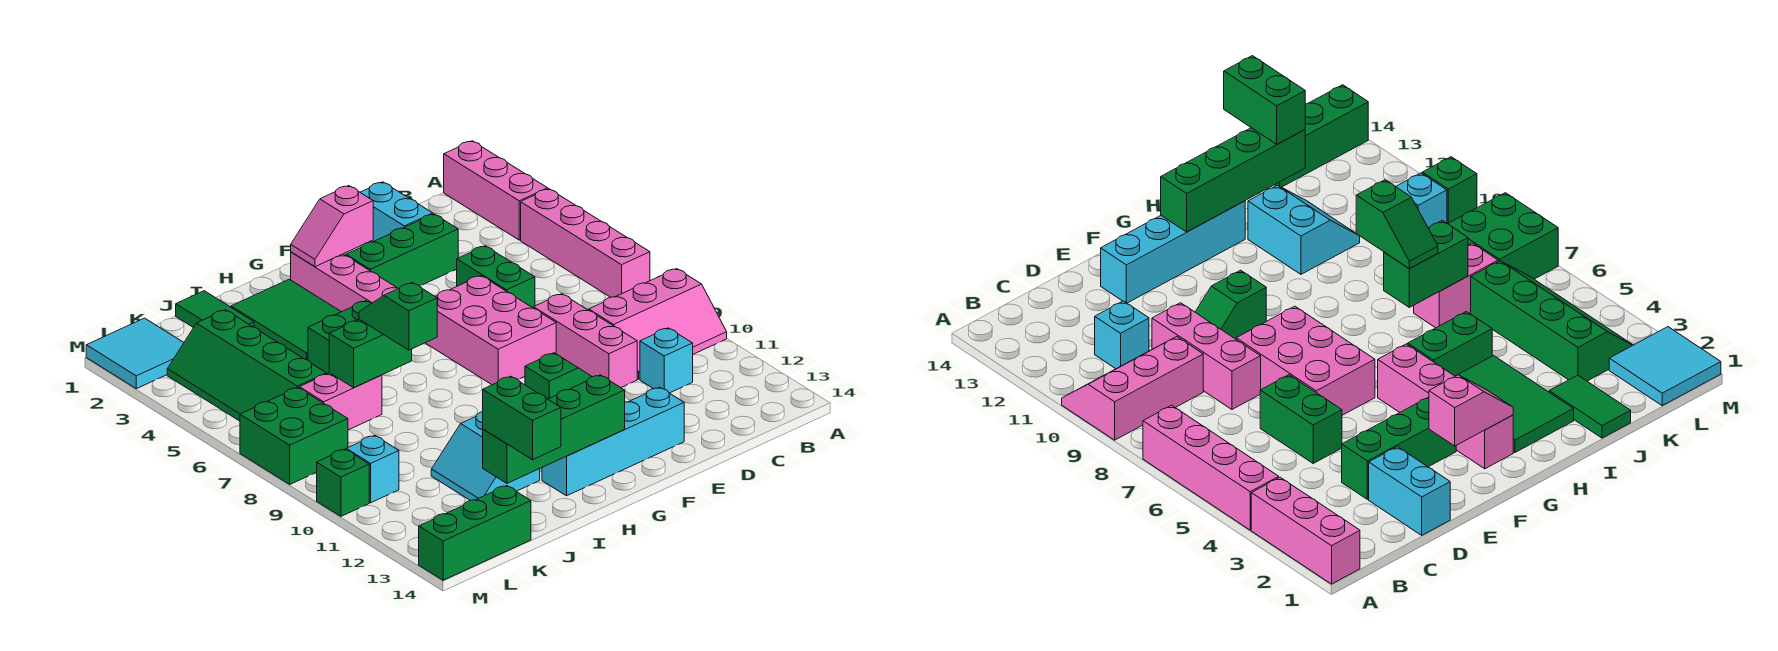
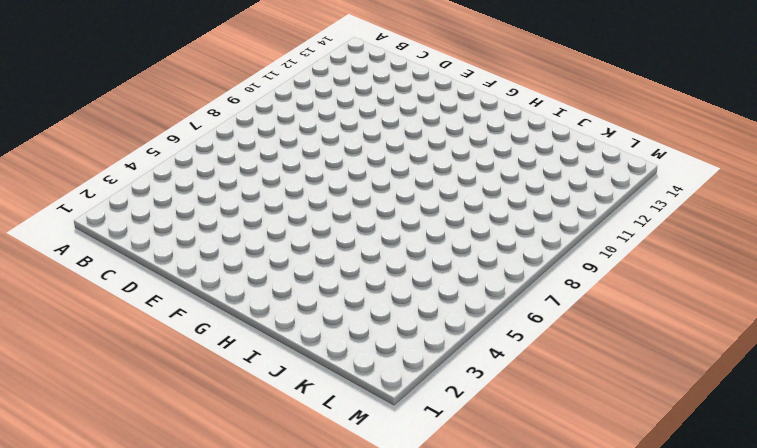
none -> pink 1x3 brick [444,141,548,240]
none -> pink 1x4 brick [521,189,650,297]
none -> pink 2x3 slope [589,269,727,379]

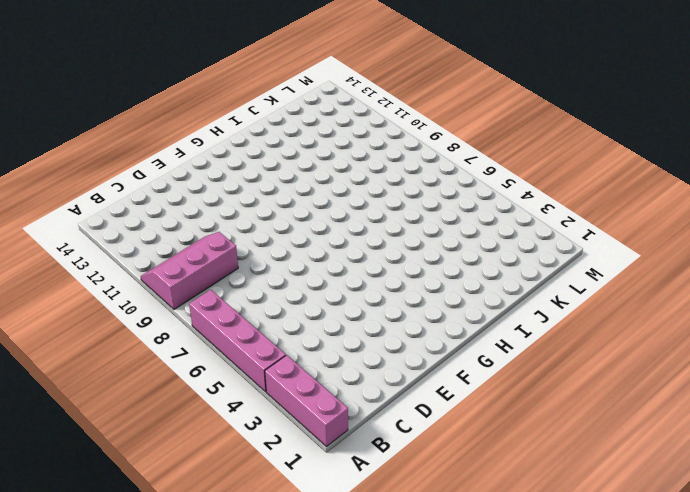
none -> cyan 1x1 brick [640,328,693,393]
none -> cyan 1x2 brick [360,182,433,242]
none -> green 1x3 brick [346,214,458,288]

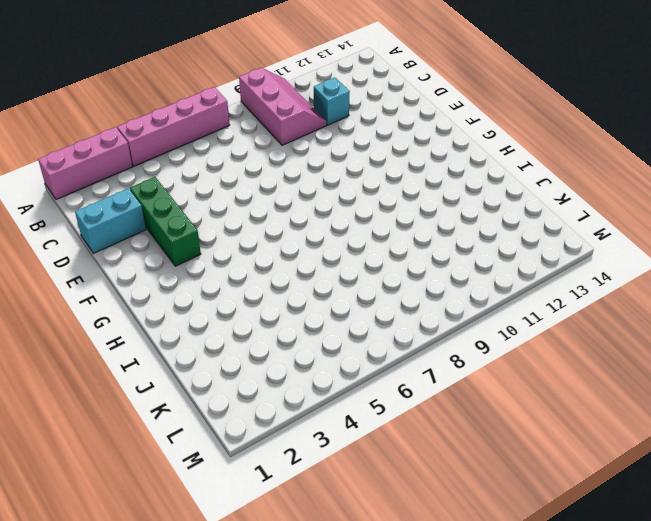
none -> green 1x2 brick [457,246,535,308]
none -> pink 1x3 brick [533,294,637,388]
none -> pink 2x3 brick [426,276,556,385]

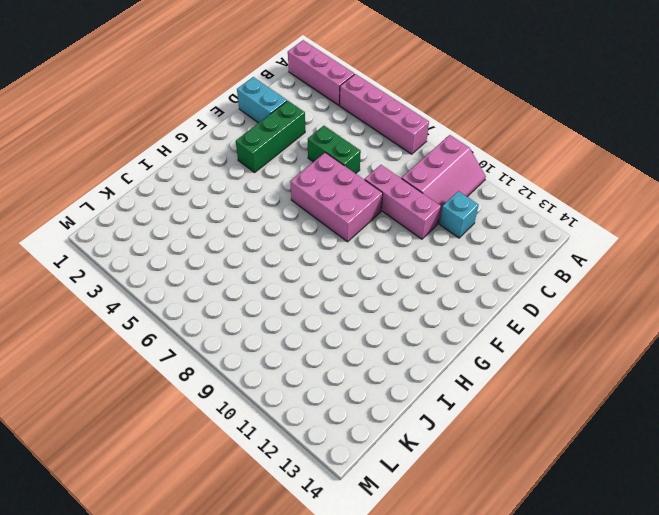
none -> green 1x2 slope [525,353,592,399]
none -> cyan 1x4 brick [542,387,684,496]
none -> pink 1x4 brick [291,252,399,312]

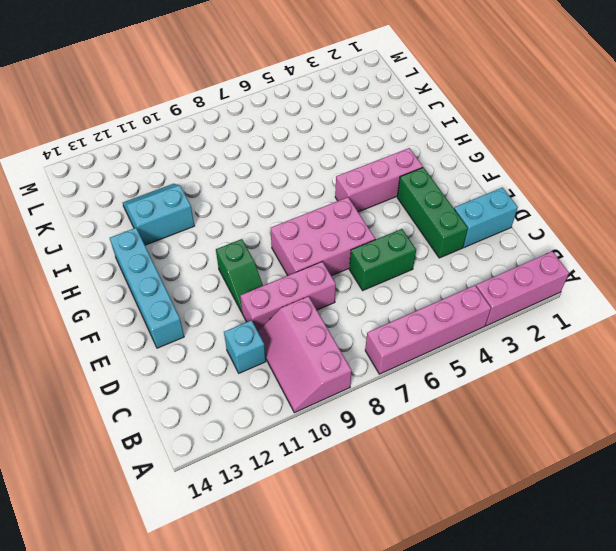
pink 1x3 brick [335,148,423,212] -> pink 1x4 brick [291,252,399,312]
none -> green 2x3 tile [231,279,341,360]
none -> green 1x2 brick [308,301,372,374]
none -> green 1x2 tile [176,291,254,328]

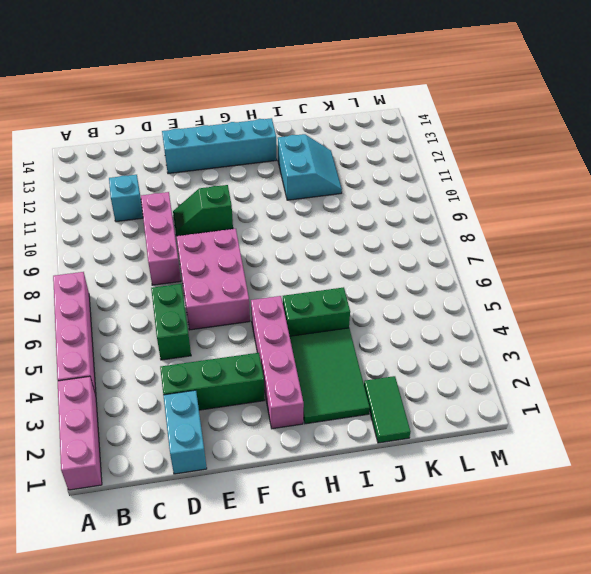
none -> pink 2x3 slope [589,269,727,379]
none -> pink 1x2 brick [299,373,382,430]
none -> green 2x4 slope [167,310,327,421]

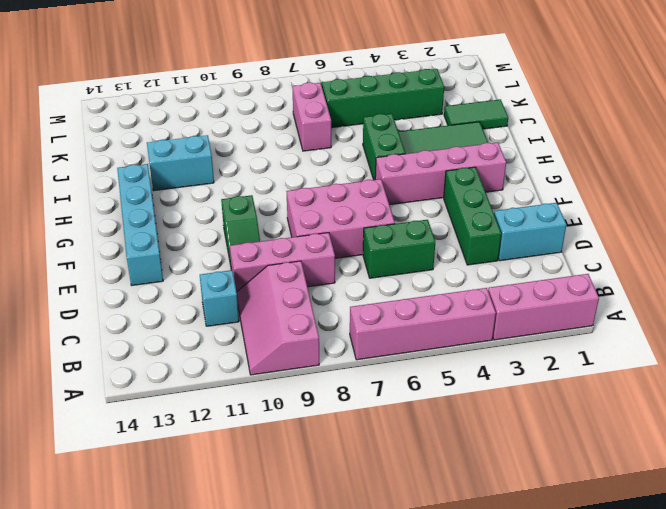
none -> green 1x3 brick [419,486,531,580]
none -> cyan 2x2 tile [86,318,184,389]
none -> green 2x2 brick [240,388,348,484]

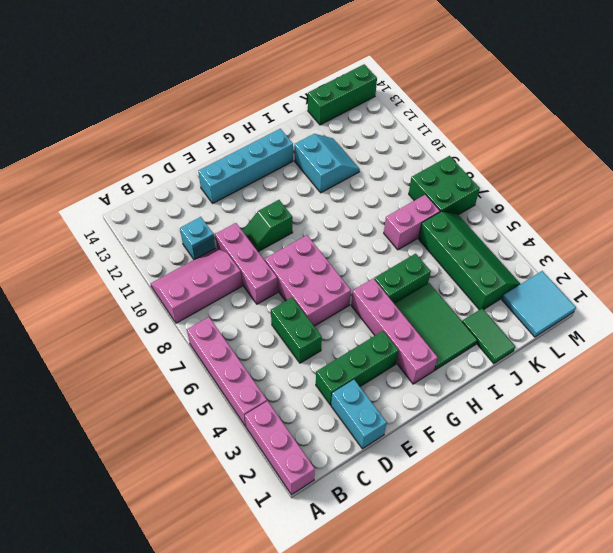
none -> cyan 1x1 brick [346,435,399,503]
none -> green 1x1 brick [317,449,369,516]
none -> pink 1x2 slope [291,186,373,267]

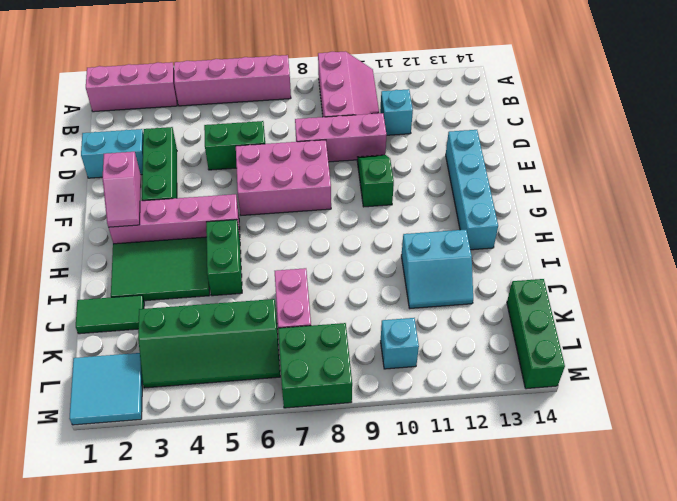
none -> green 1x1 brick [317,449,369,516]
none -> green 1x4 brick [483,375,625,483]
none -> green 1x2 brick [329,319,412,388]

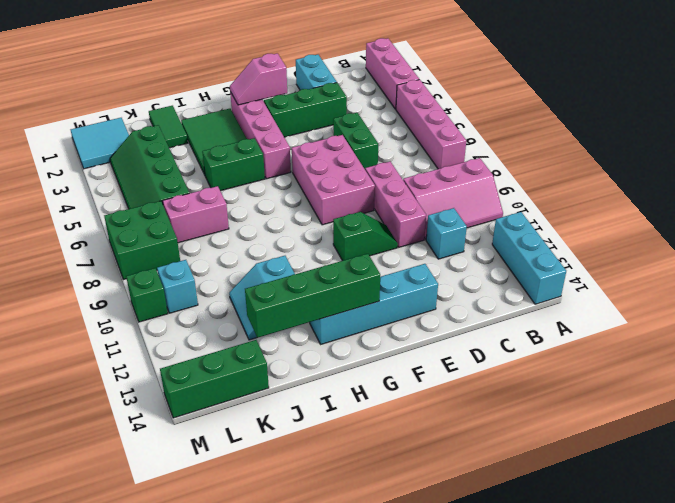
cyan 1x3 brick [492,212,566,304] -> none
none -> green 1x2 brick [329,319,412,388]
none -> green 1x2 slope [359,282,437,350]
none -> green 1x2 brick [483,376,561,460]

